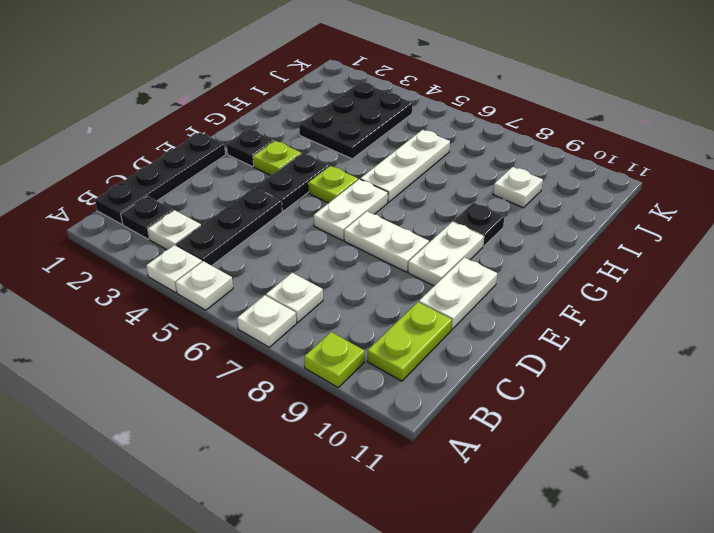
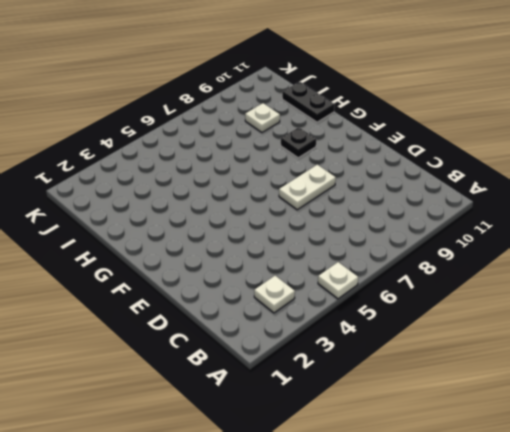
black 1x2 plate [282,82,335,122] -> black 1x2 plate moved to [256,153,329,211]
none -> white 1x1 plate [146,245,202,293]
none -> white 1x1 plate [237,295,296,347]
none -> lime 1x1 plate [304,332,365,387]

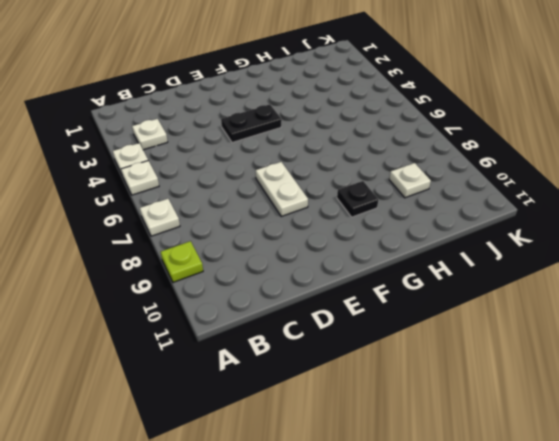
none -> black 1x4 plate [95,132,225,224]
none -> black 1x1 plate [121,196,173,239]
none -> black 1x3 plate [176,187,282,266]

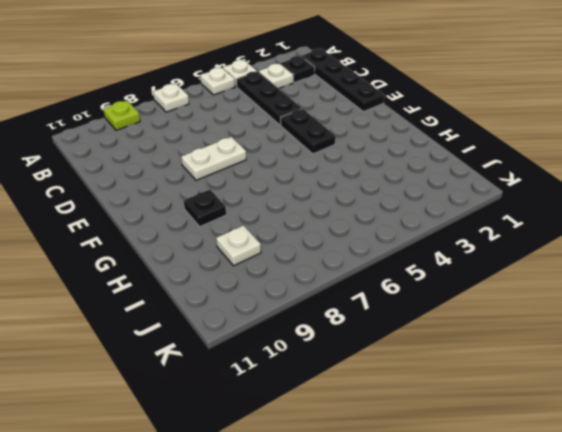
none -> white 1x1 plate [266,273,323,323]
none -> lime 1x2 plate [367,302,452,381]
none -> white 1x2 plate [419,257,497,330]

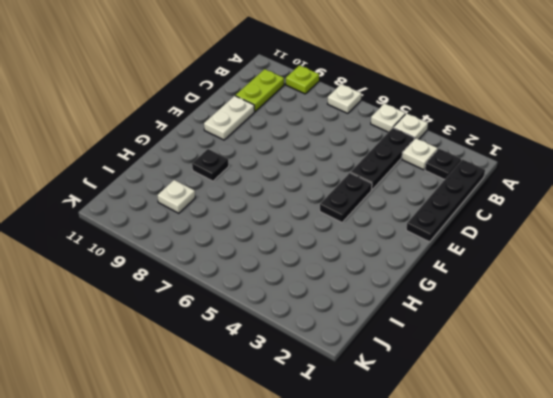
none -> white 1x1 plate [266,273,323,323]
none -> white 1x2 plate [314,179,388,240]
none -> white 1x2 plate [344,211,429,272]

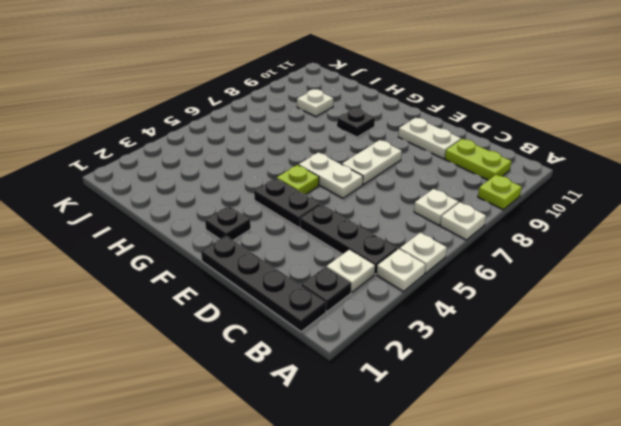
none -> white 1x2 plate [408,221,484,286]
none -> lime 1x1 plate [253,141,301,175]
none -> white 1x3 plate [360,130,450,202]

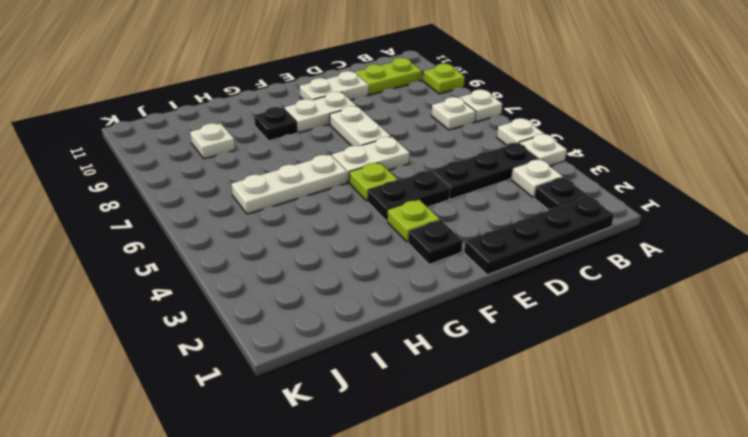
none -> black 2x3 plate [299,82,413,159]

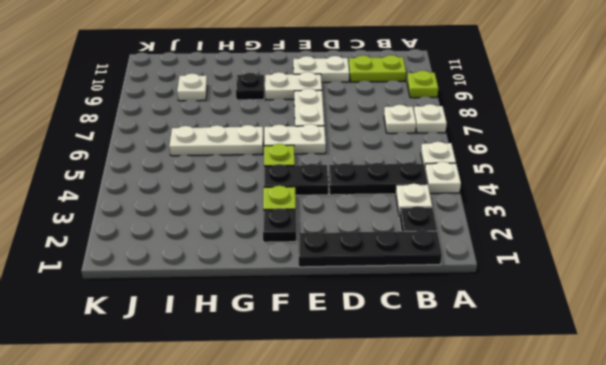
none -> black 2x3 plate [299,82,413,159]

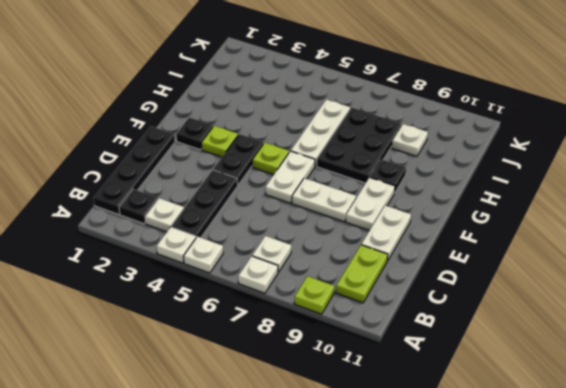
black 2x3 plate [317,108,402,183] -> black 2x3 plate moved to [299,82,413,159]

